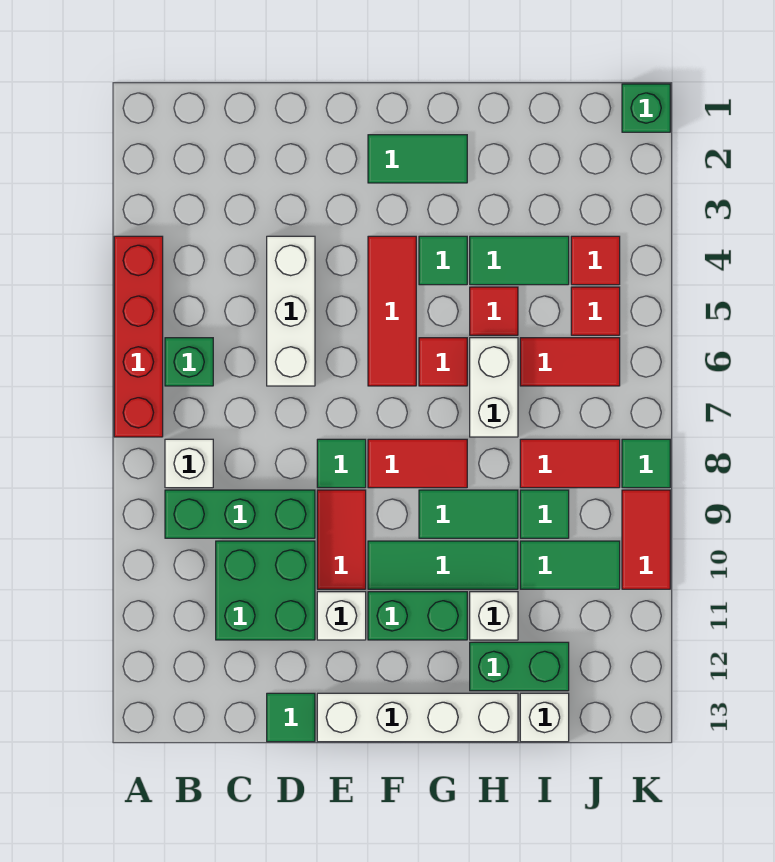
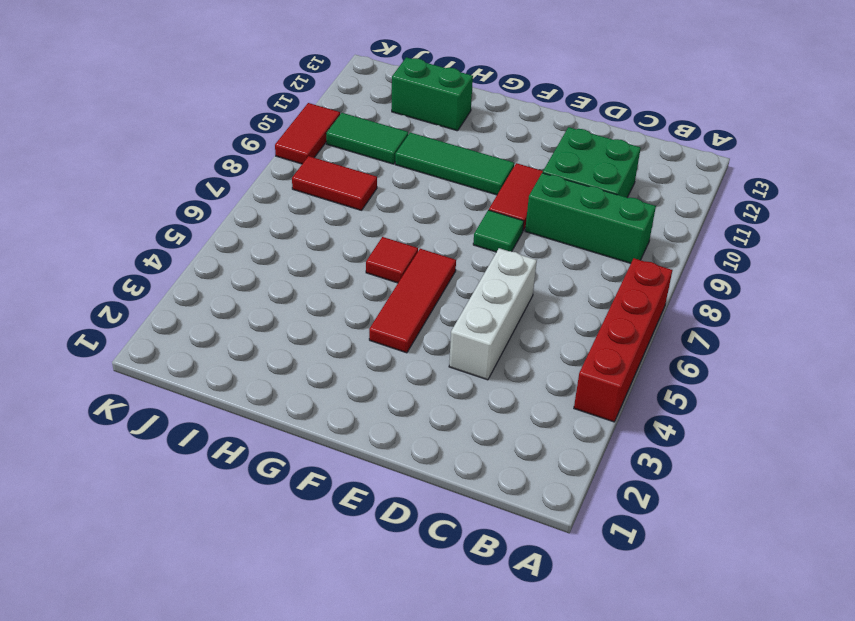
none -> green 1x1 brick [165,338,213,386]
none -> white 1x1 brick [165,439,213,488]
none -> green 1x1 tile [267,693,315,742]
none -> white 1x1 brick [317,592,366,640]

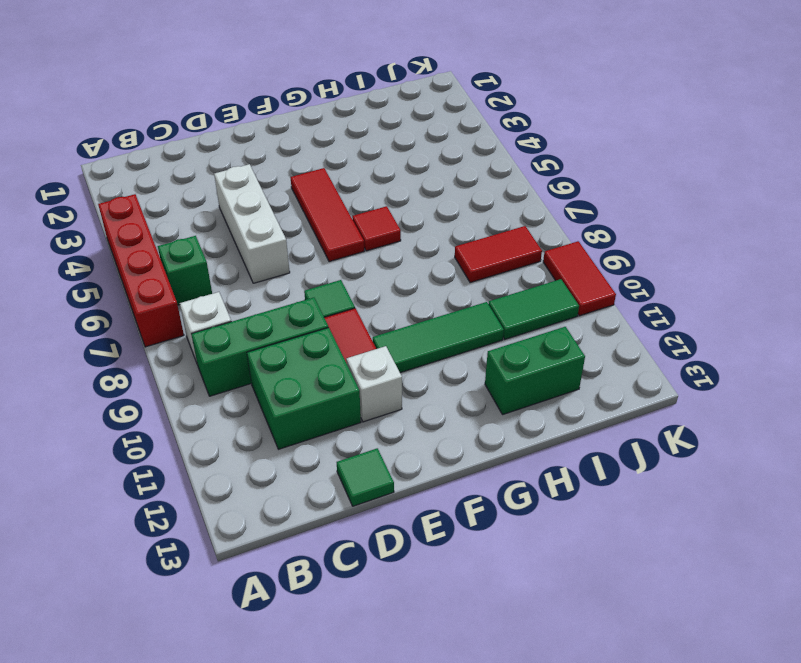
none -> white 1x4 brick [317,693,518,742]
none -> green 1x2 tile [368,135,467,183]
none -> red 1x2 tile [368,439,467,488]
none -> green 1x2 brick [368,592,467,640]

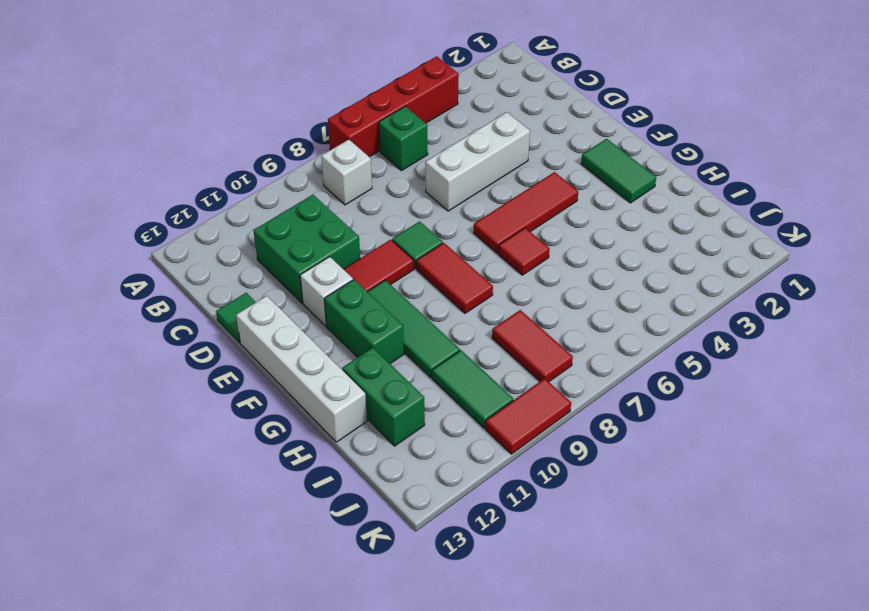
none -> green 1x3 brick [165,490,315,538]
none -> green 1x1 tile [419,236,467,285]
none -> green 1x2 tile [419,490,518,538]
none -> green 1x2 tile [470,236,569,285]

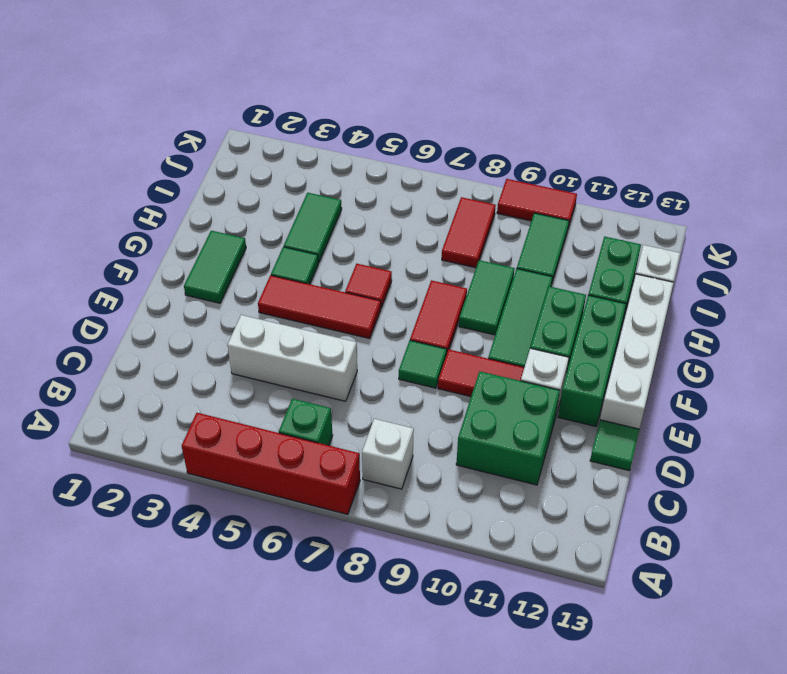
green 1x3 brick [558,295,626,426] -> green 1x3 brick moved to [165,490,315,538]
none -> red 1x1 tile [470,287,518,335]
none -> white 1x2 brick [470,338,518,437]
none -> white 1x1 brick [470,592,518,640]
none -> red 1x2 tile [520,338,620,386]

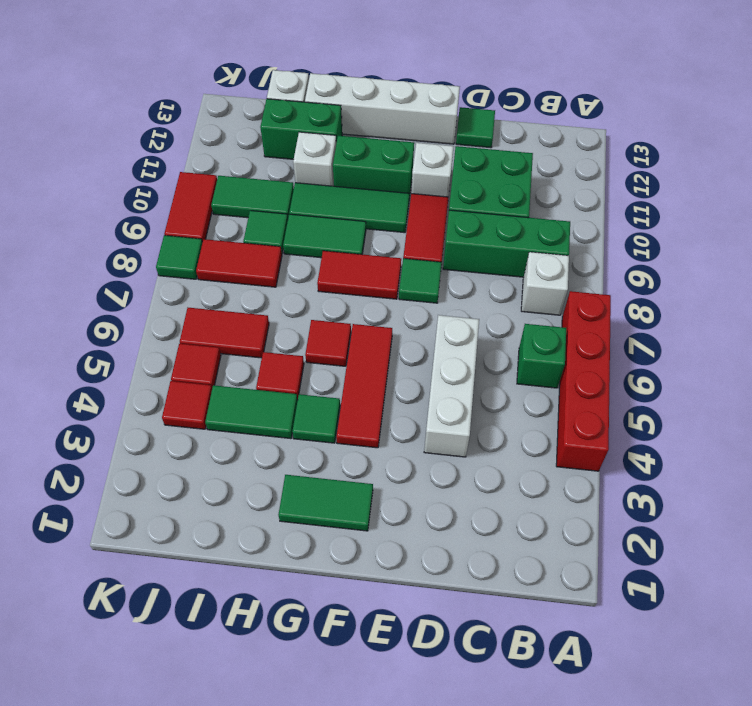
none -> white 1x2 brick [470,338,518,437]
none -> green 1x1 brick [622,84,670,132]

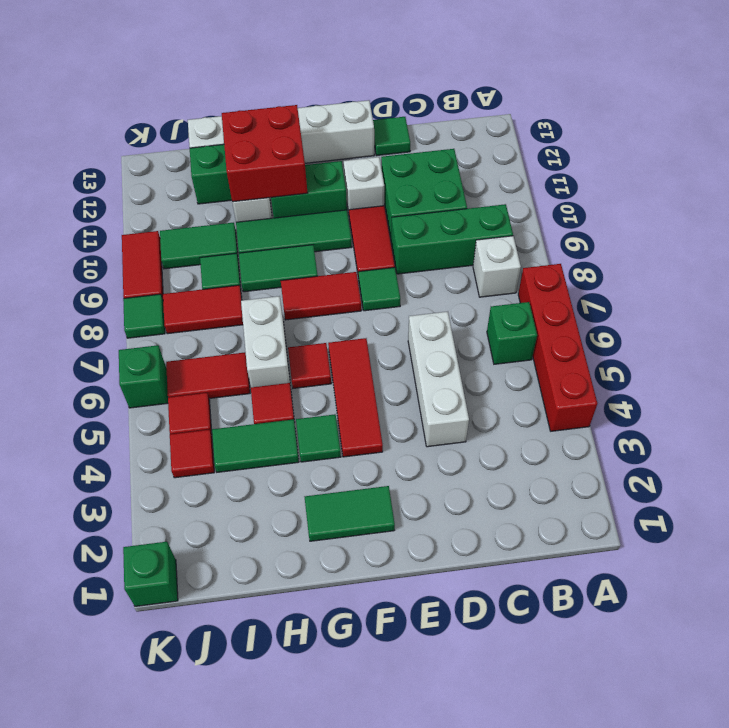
red 2x2 brick [222,105,308,202] -> none
green 1x1 brick [119,345,168,408] -> none

